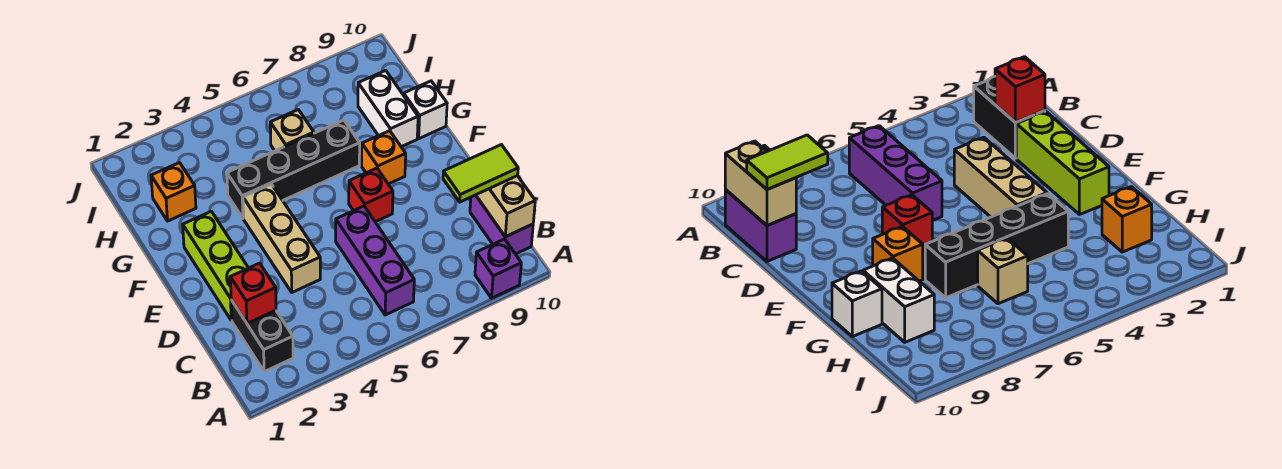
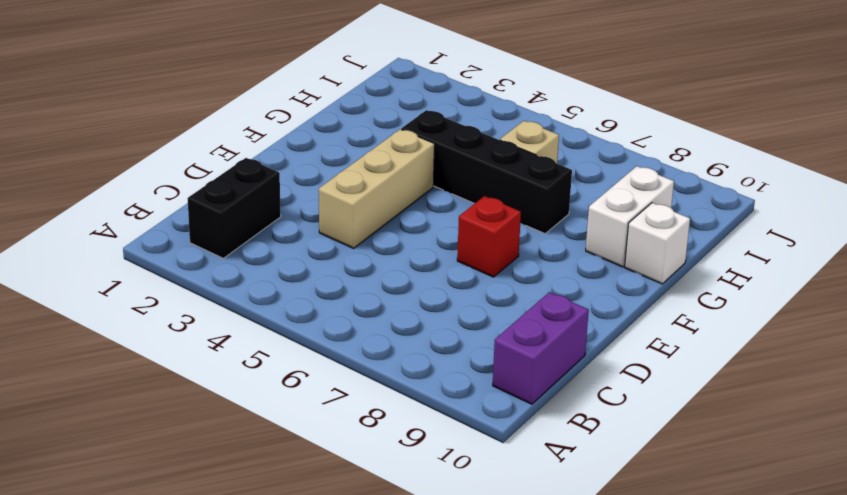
none -> purple 1x1 brick [475,239,521,298]
none -> purple 1x3 brick [336,206,414,315]
none -> lime 1x3 brick [183,211,248,320]

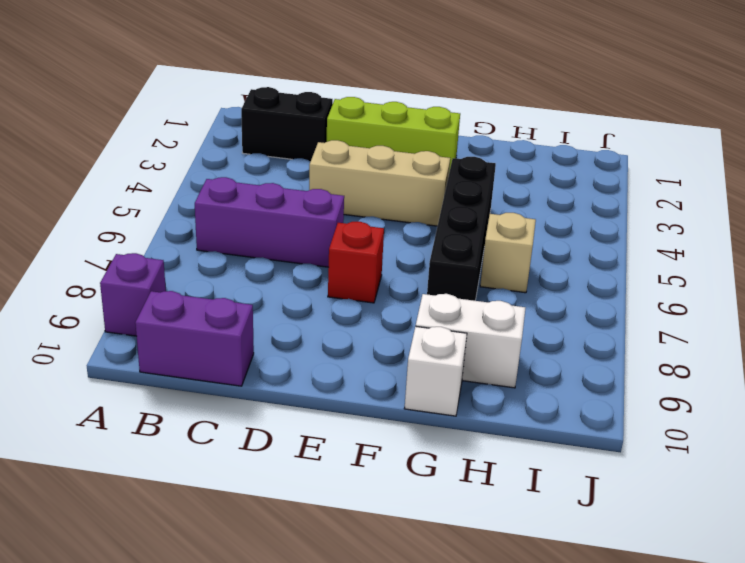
none -> orange 1x1 brick [362,131,406,184]
none -> orange 1x1 brick [151,163,196,221]
none -> tan 1x2 brick [476,176,535,237]

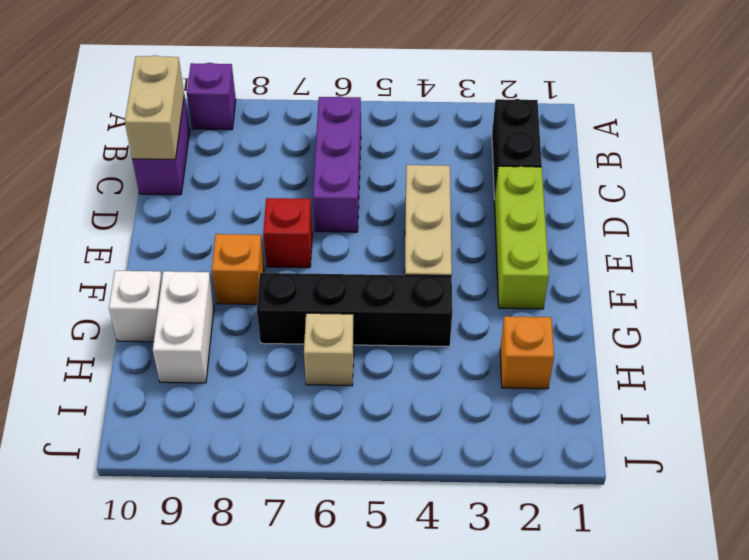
none -> red 1x1 brick [230,263,276,323]
none -> lime 1x2 tile [443,145,518,202]

